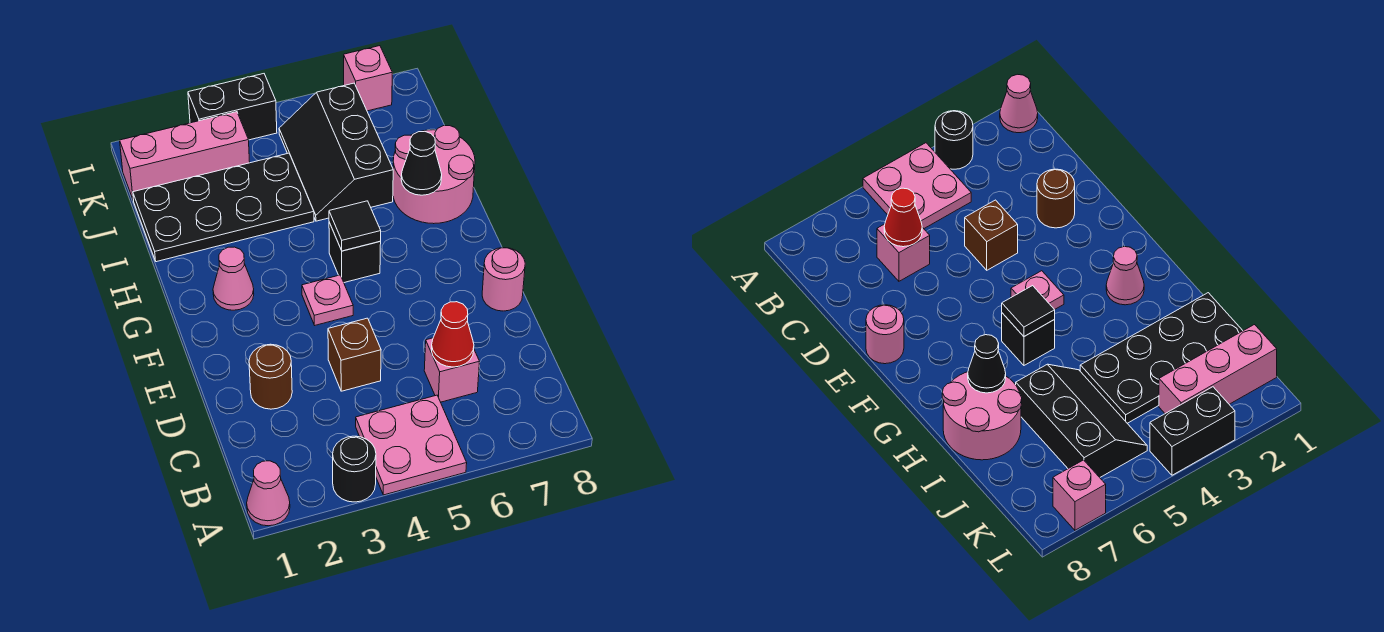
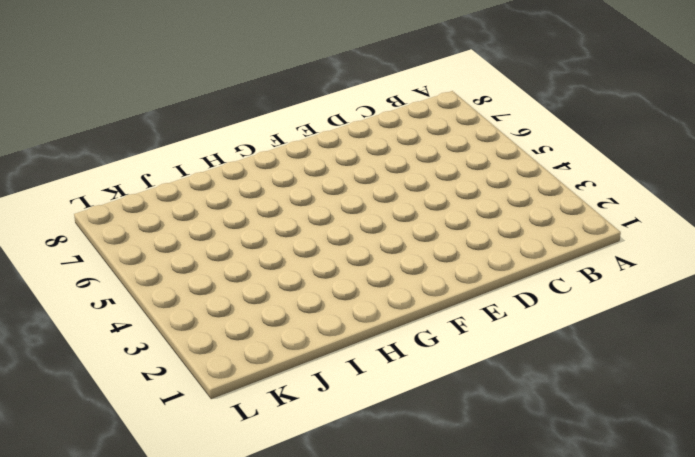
none -> pink 1x1 cone [247,461,290,526]
none -> black 1x1 round brick [333,436,376,502]
none -> pink 2x2 plate [356,395,467,495]

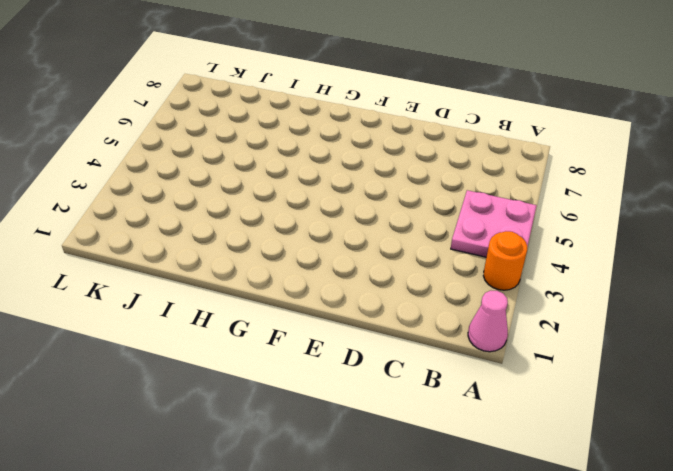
orange 1x1 round brick [483,231,527,290] -> black 1x1 round brick [333,436,376,502]
none -> pink 1x1 brick [424,338,480,402]
none -> brown 1x1 round brick [249,344,292,409]
none -> brown 1x1 brick [328,318,381,391]

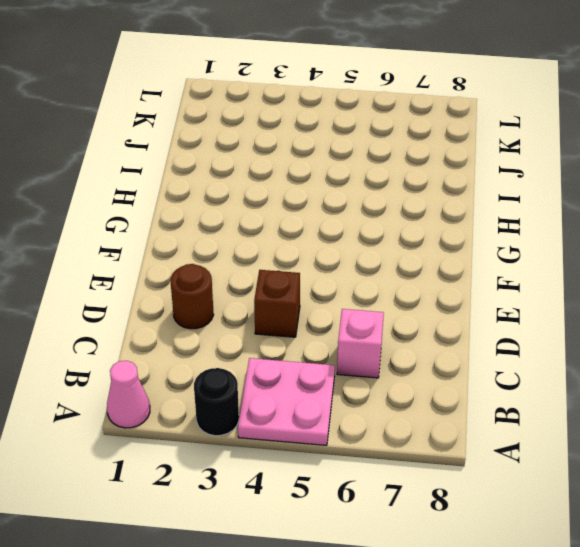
none -> pink 1x1 round brick [482,248,525,311]
none -> pink 1x1 plate [302,275,353,325]
none -> pink 1x1 cone [213,247,254,310]

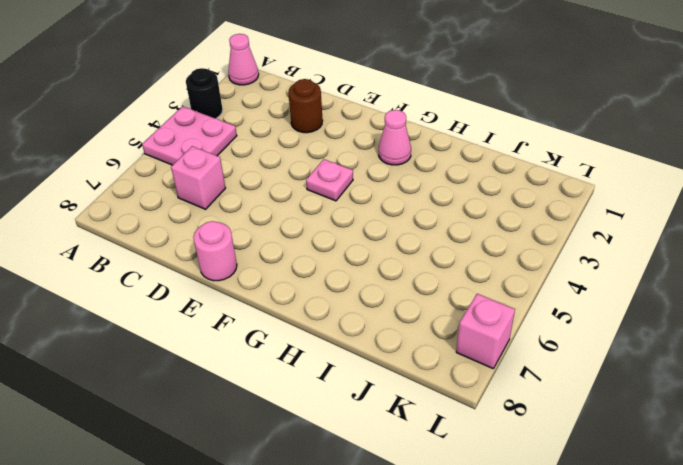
none -> brown 1x1 brick [328,318,381,391]
none -> black 1x1 brick [329,222,381,283]
none -> pink 2x2 round brick [393,126,475,224]

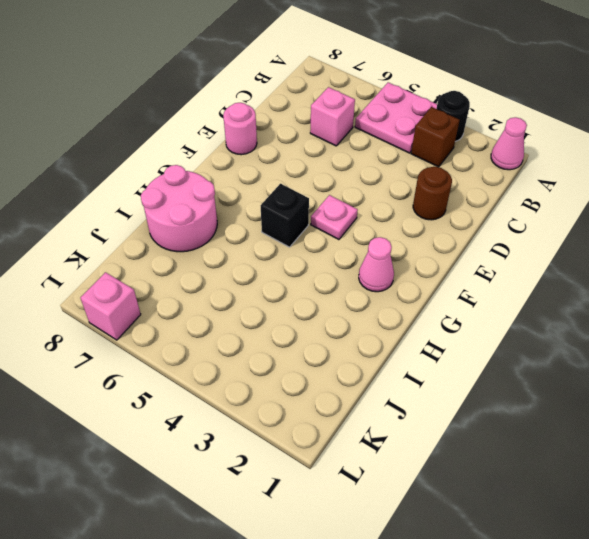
brown 1x1 brick [411,107,460,167] -> brown 1x1 brick moved to [328,318,381,391]
none -> black 2x4 plate [133,153,314,262]
none -> black 2x3 slope [279,83,393,221]
none -> pink 1x3 brick [120,112,250,200]

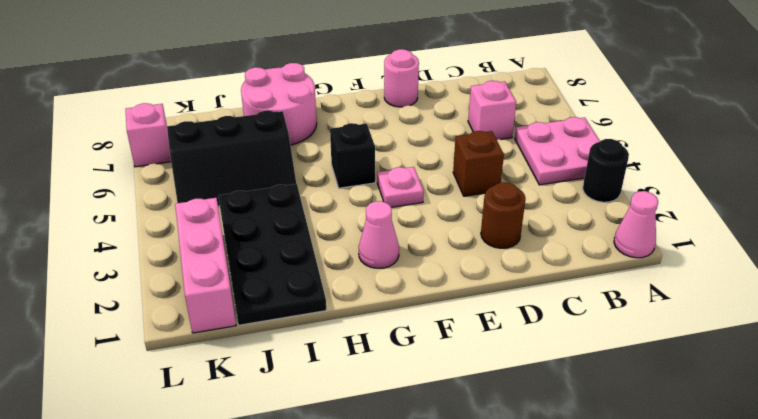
none -> black 1x2 brick [188,74,277,140]
none -> red 1x1 cone [432,302,474,367]
none -> black 1x1 tile [329,201,381,251]

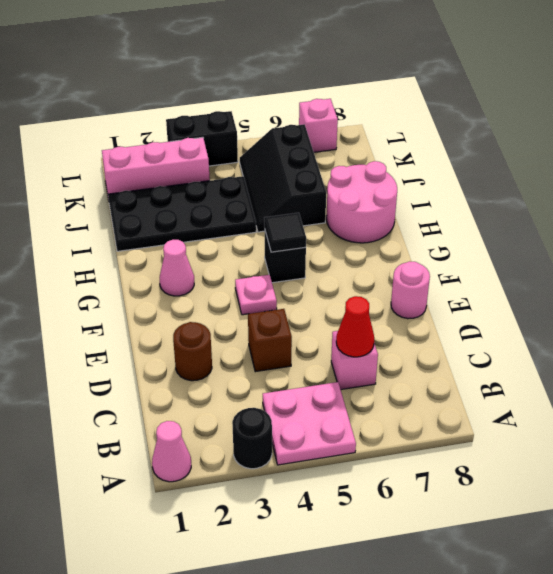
none -> black 1x1 cone [401,131,442,195]

